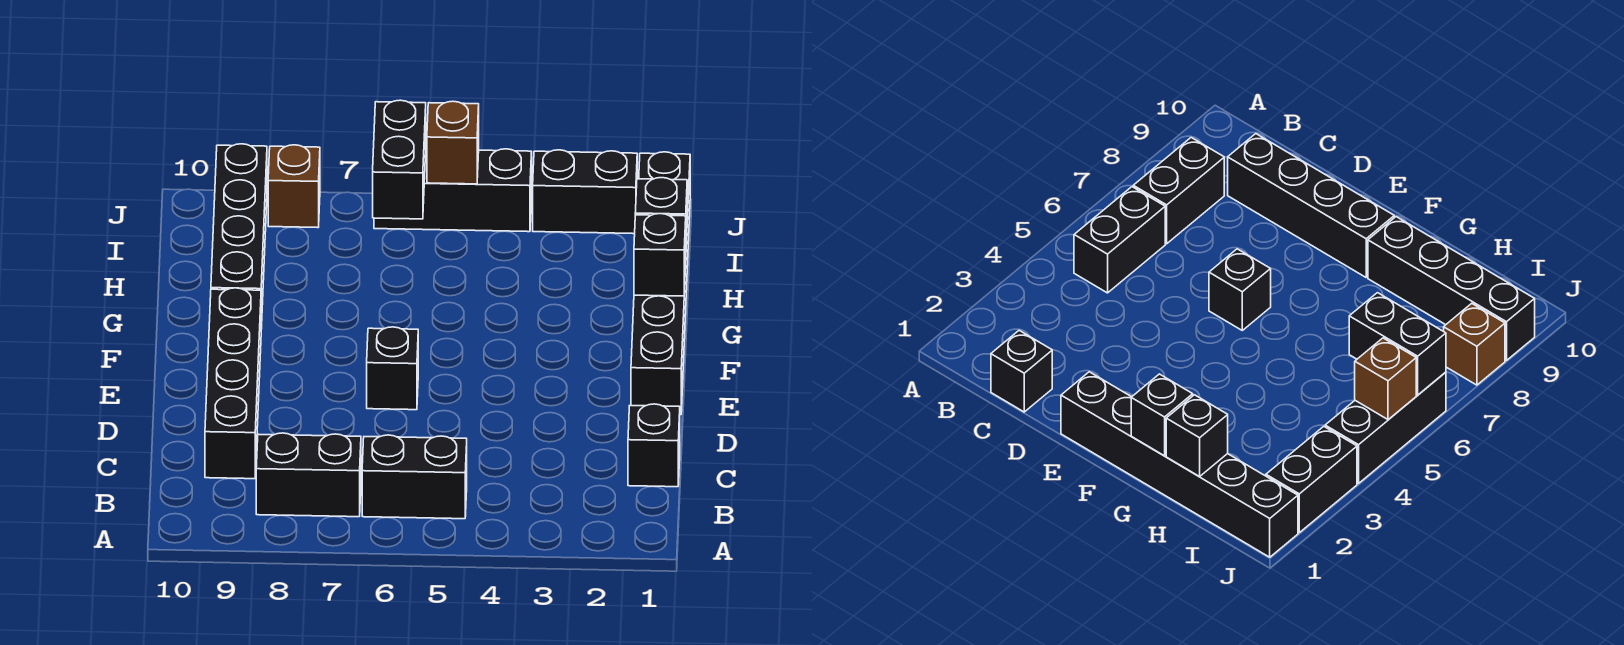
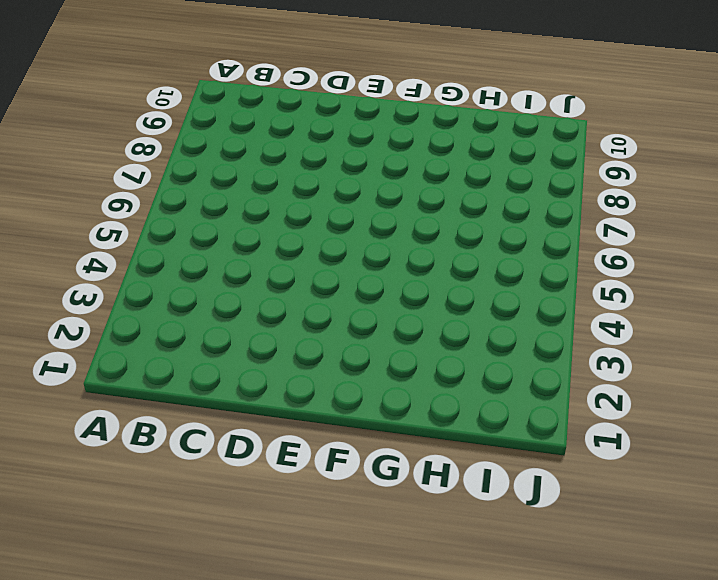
none -> black 1x2 brick [362,435,467,519]
none -> black 1x2 brick [256,433,361,517]
none -> black 1x1 brick [628,404,680,487]

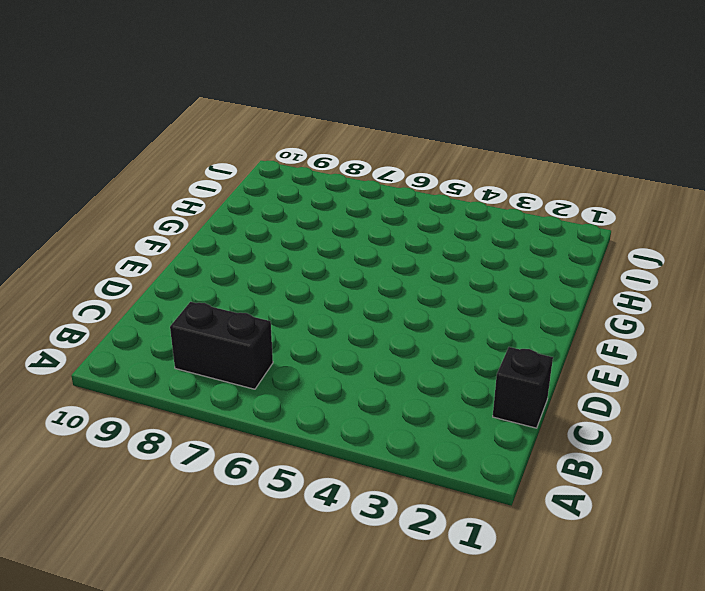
none -> black 1x2 brick [362,435,467,519]
none -> black 1x4 brick [205,288,261,479]
none -> black 1x6 brick [631,152,690,415]

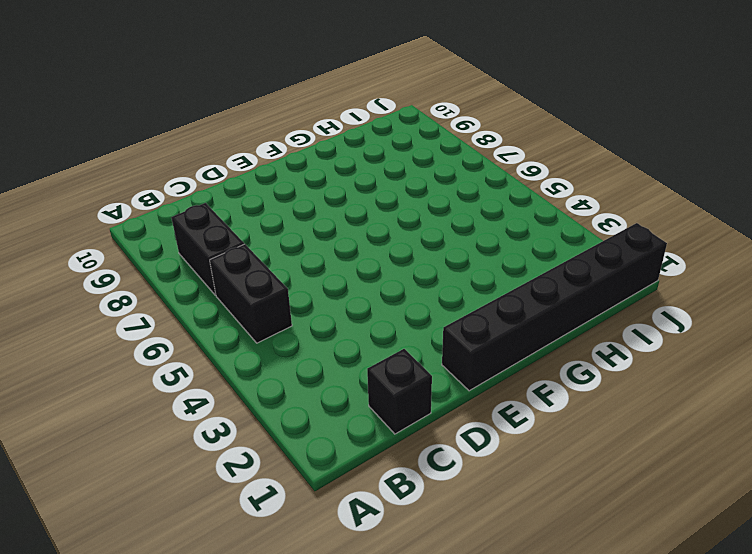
none -> black 1x4 brick [205,288,261,479]
none -> black 1x1 brick [367,327,418,410]
none -> black 1x4 brick [211,144,267,329]

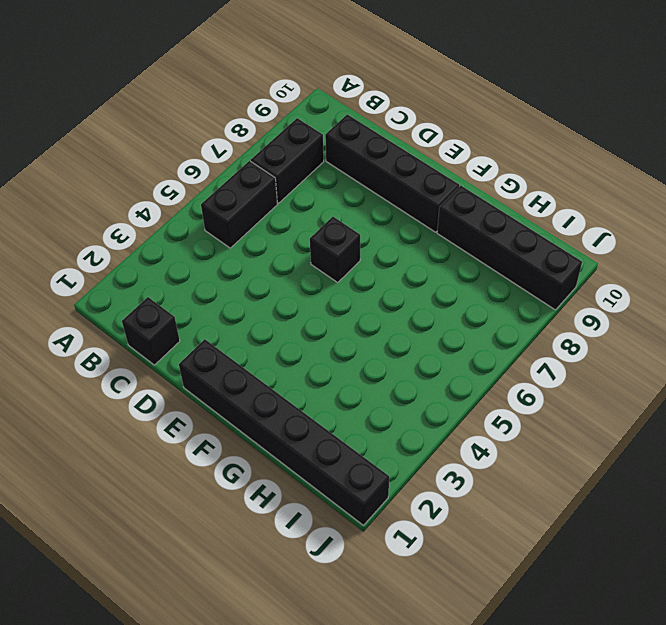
none -> black 1x2 brick [533,150,637,234]
none -> black 1x3 brick [374,149,532,232]
none -> brown 1x1 brick [268,145,320,228]

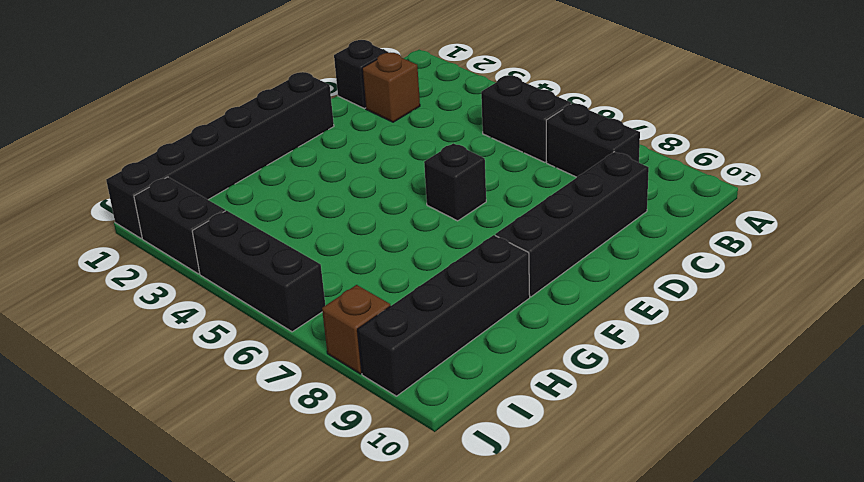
brown 1x1 brick [362,53,420,122] -> brown 1x1 brick moved to [427,101,479,184]
none -> black 1x1 brick [634,214,686,296]
none -> black 1x1 brick [635,178,687,244]
none -> black 1x2 brick [373,100,426,219]

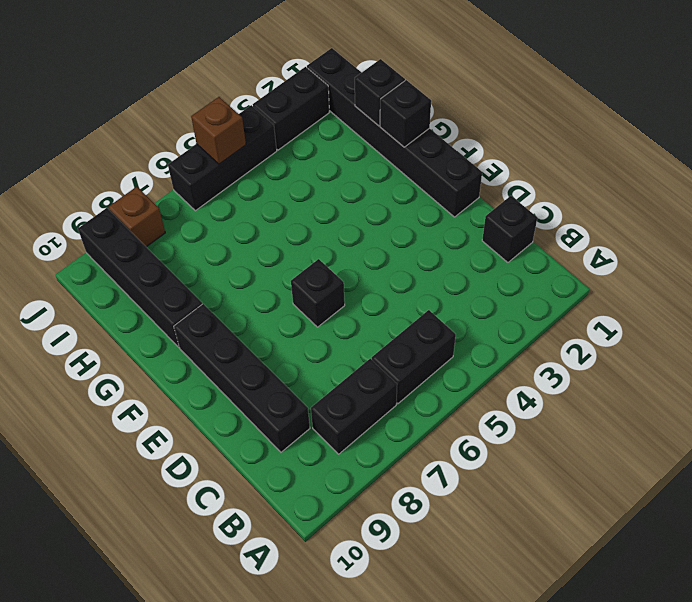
none -> black 1x2 brick [373,100,426,219]

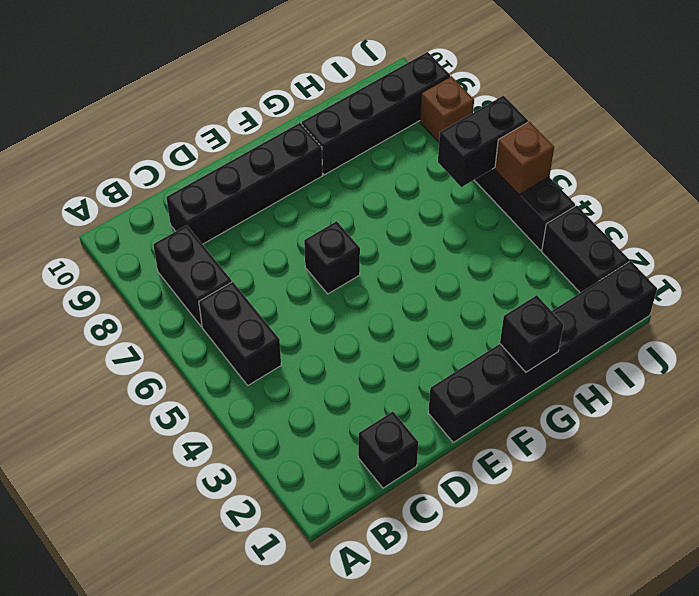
none -> black 1x1 brick [635,178,687,244]

